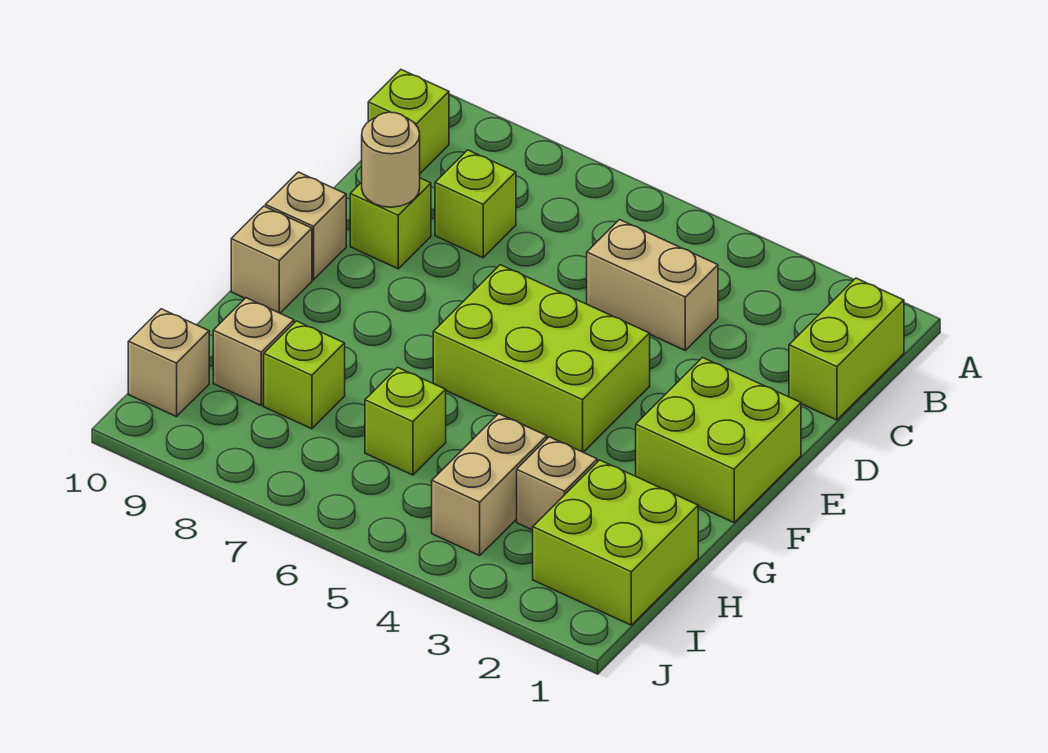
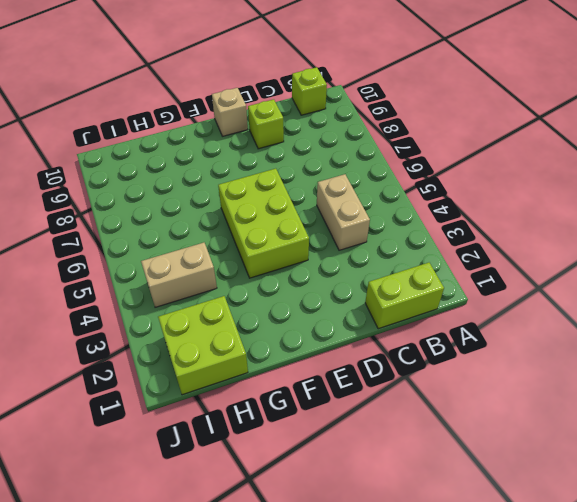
none -> lime 1x1 brick [435,150,516,258]
none -> lime 2x2 brick [636,358,801,522]
none -> tan 1x1 brick [231,206,312,313]

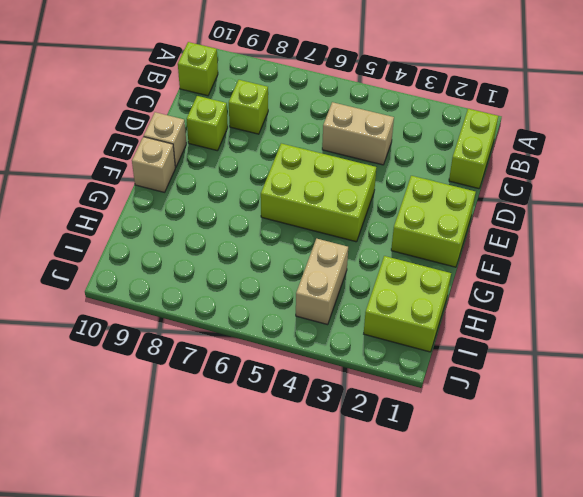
none -> tan 1x1 brick [517,437,597,530]
none -> lime 1x1 brick [365,367,446,475]
none -> lime 1x1 brick [264,321,345,429]

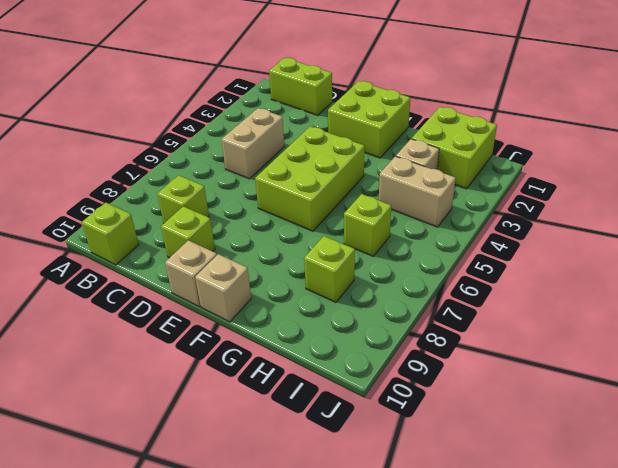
none -> tan 1x1 brick [213,298,294,405]
none -> tan 1x1 brick [128,309,209,417]
none -> tan 1x1 round brick [362,112,420,207]

